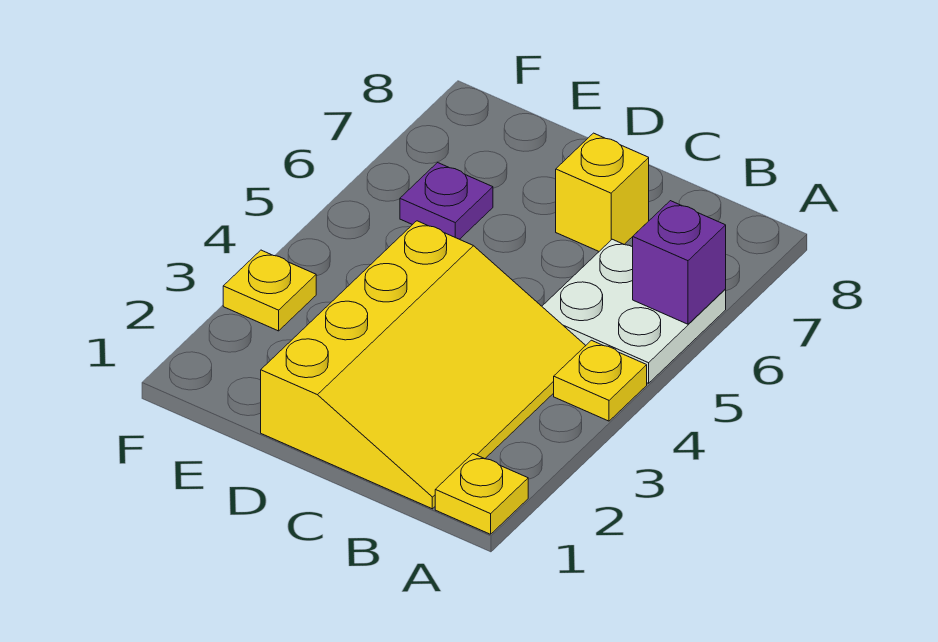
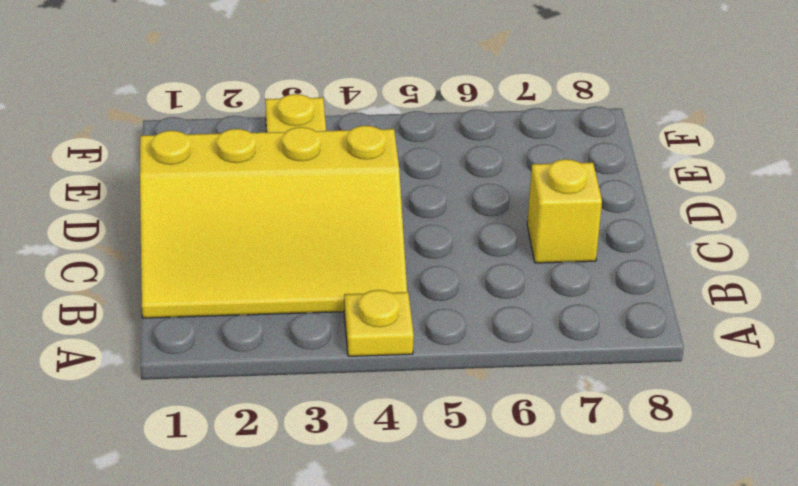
none -> yellow 1x1 plate [435,454,528,534]
none -> white 2x2 plate [542,239,726,383]

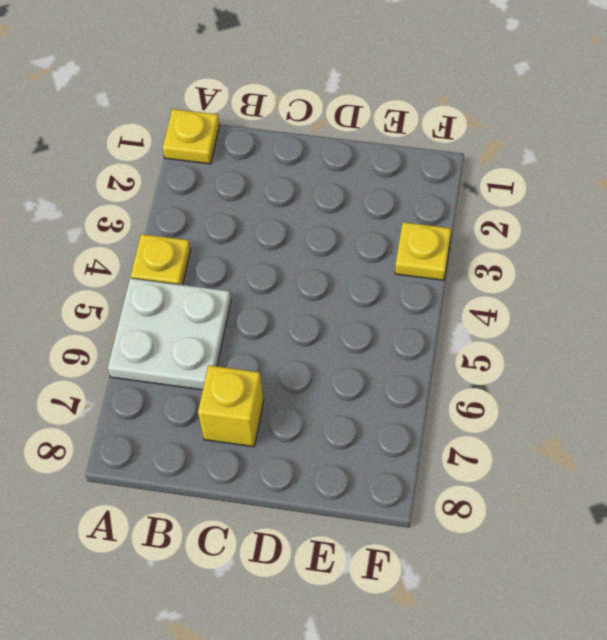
none -> yellow 3x4 slope [261,221,586,509]
none -> purple 1x1 plate [400,163,493,239]

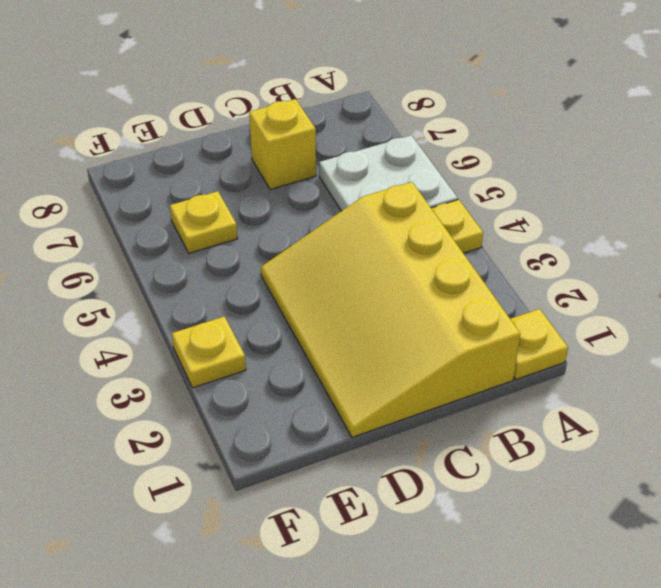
yellow 3x4 slope [261,182,520,437] -> yellow 3x4 slope turned to [261,221,586,509]
yellow 1x1 plate [170,191,238,253] -> purple 1x1 plate [400,163,493,239]
none -> purple 1x1 brick [633,201,726,324]

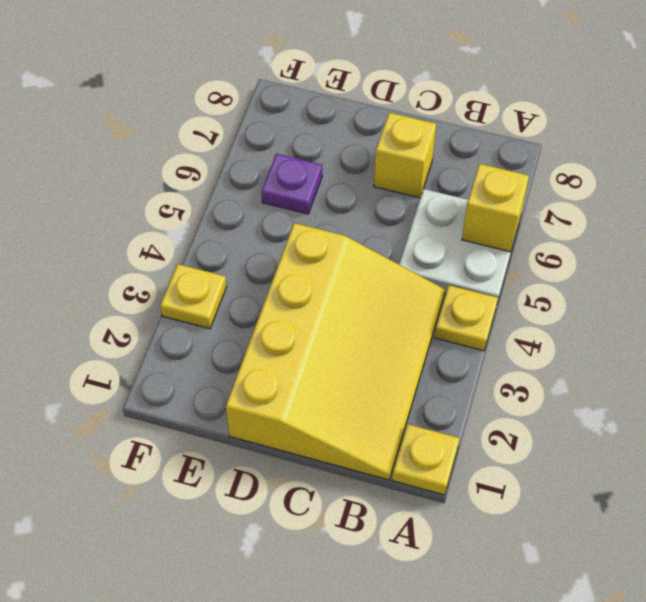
yellow 1x1 brick [462,164,529,252] -> purple 1x1 brick [633,201,726,324]

